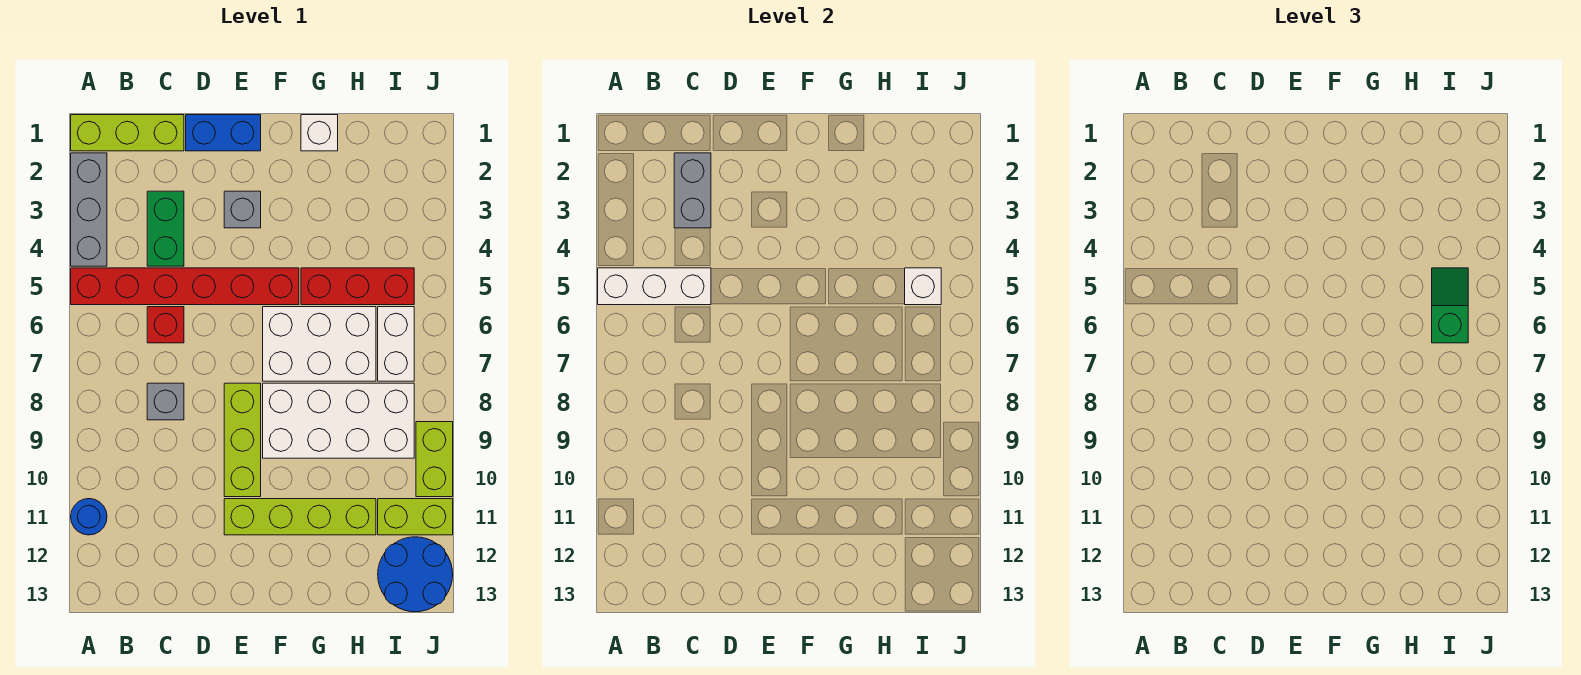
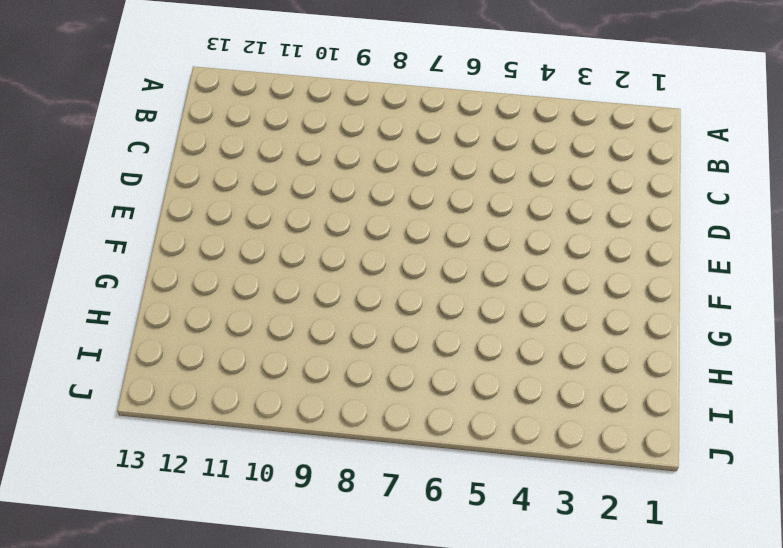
none -> lime 1x3 brick [71,115,184,151]
none -> grey 1x3 brick [71,153,107,266]
none -> red 1x6 brick [71,268,299,305]

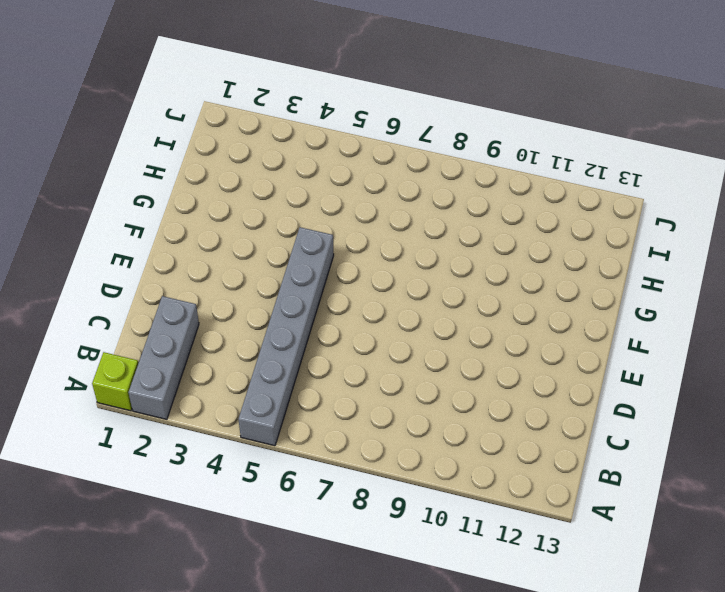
lime 1x1 brick [92,352,138,411] -> lime 1x3 brick [71,115,184,151]
grey 1x3 brick [129,296,199,419] -> grey 1x3 brick turned to [71,153,107,266]
grey 1x6 brick [238,227,334,446] -> red 1x6 brick [71,268,299,305]
none -> blue 1x1 round brick [71,499,107,535]
none -> green 1x2 brick [147,191,184,266]
none -> red 1x1 brick [147,307,184,343]

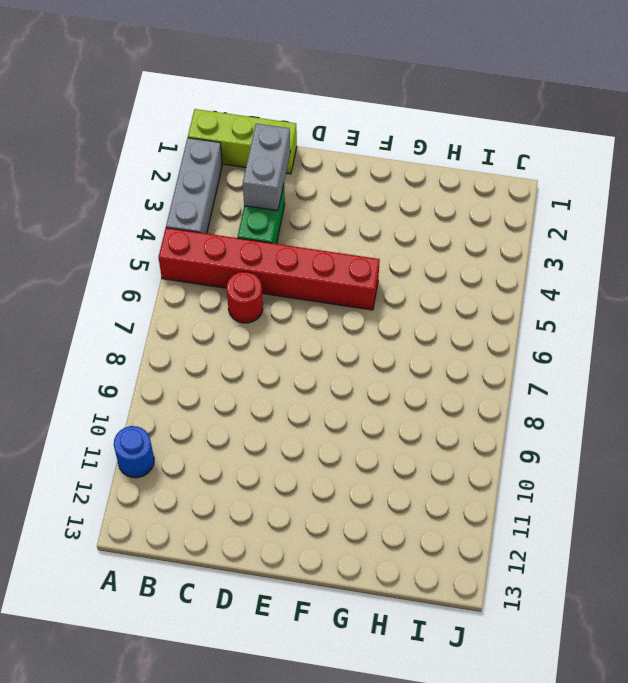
red 1x1 round brick [227,272,263,323] -> red 1x1 brick [147,307,184,343]
none -> grey 1x1 brick [147,383,184,420]
none -> blue 1x2 brick [186,115,261,151]
none -> grey 1x1 brick [224,191,261,228]

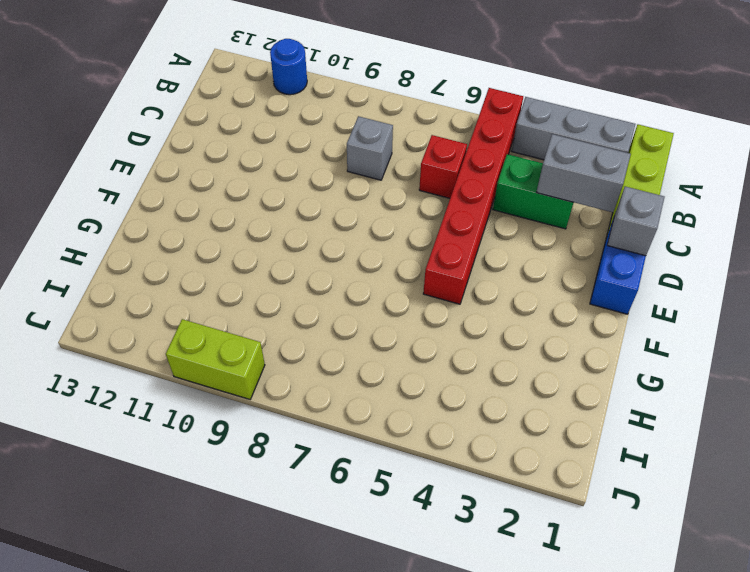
grey 1x1 brick [607,187,664,256] -> grey 1x1 brick moved to [224,191,261,228]
none -> lime 1x3 brick [224,383,261,497]
none -> lime 1x4 brick [224,499,376,535]
none -> white 2x3 brick [263,307,376,381]

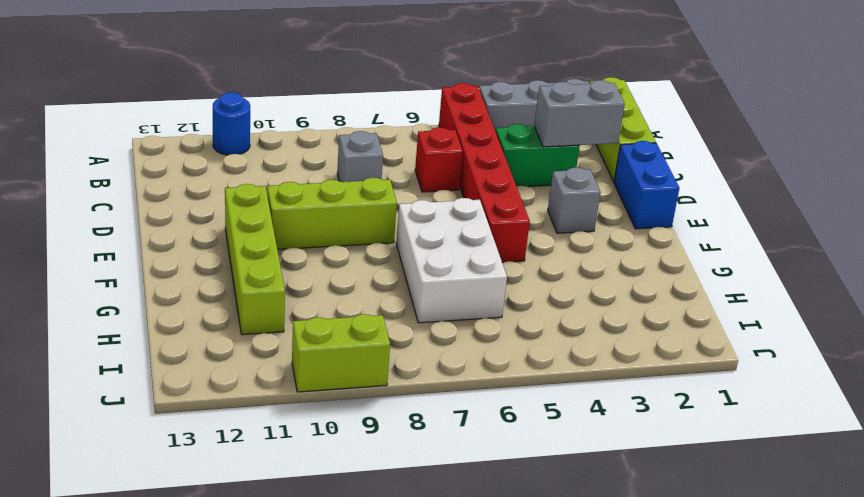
none -> white 2x4 brick [263,383,414,458]
none -> white 1x1 brick [301,115,338,151]
none -> red 1x3 brick [301,268,414,305]

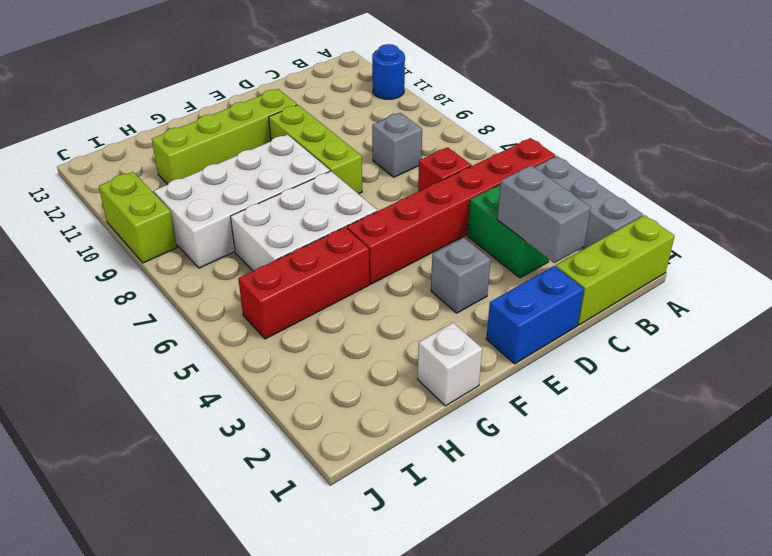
none -> white 1x2 brick [378,307,414,381]
none -> lime 1x2 brick [378,499,453,535]
none -> blue 2x2 round brick [378,537,453,612]

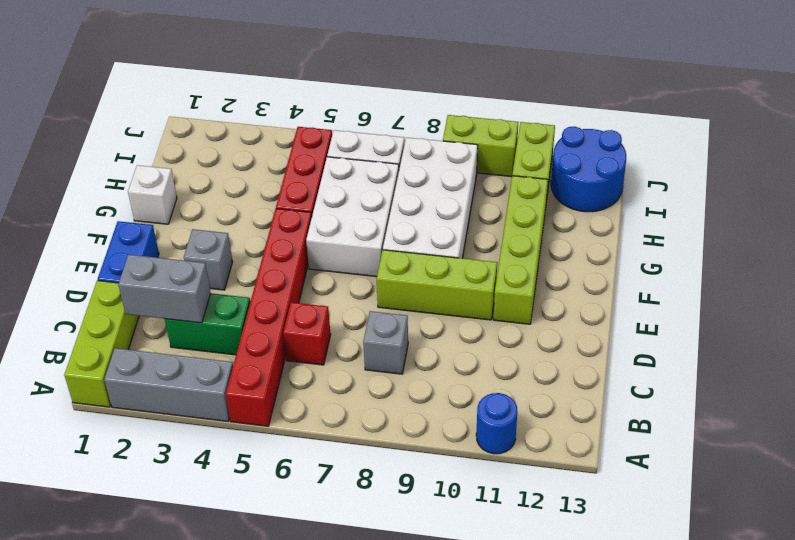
none -> white 1x3 brick [598,268,711,305]
none -> white 1x1 brick [905,268,941,305]
none -> green 1x2 slope [1432,268,1468,343]

